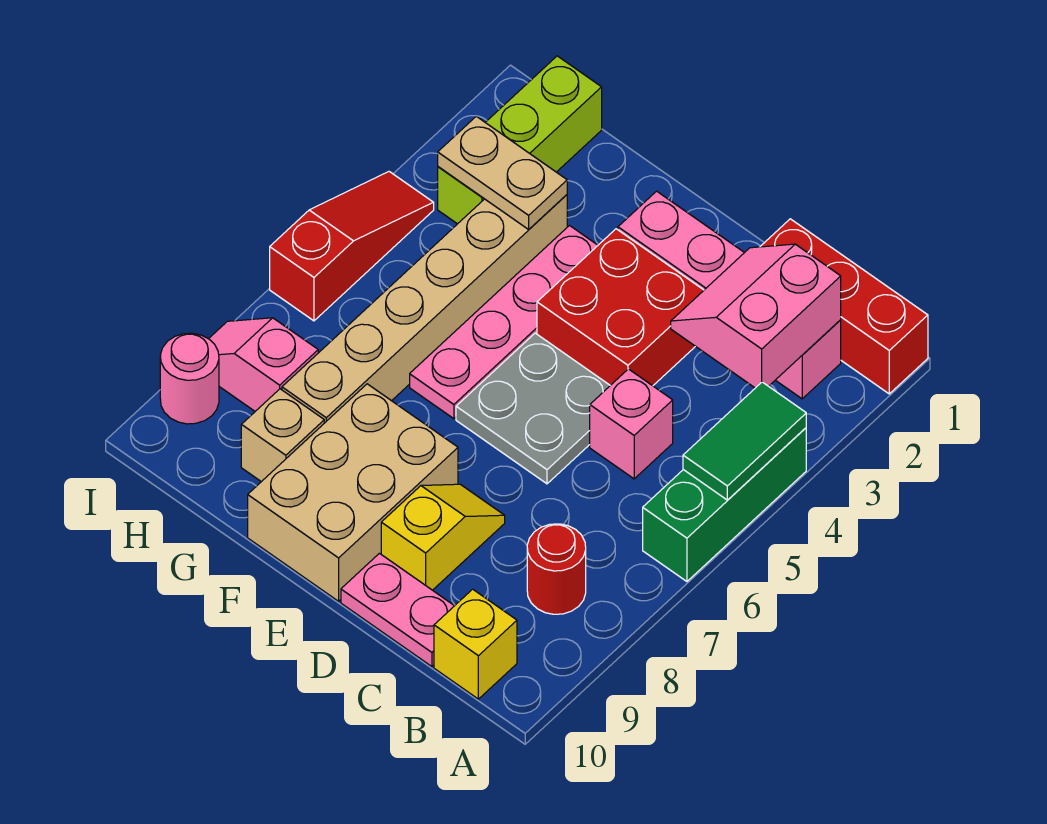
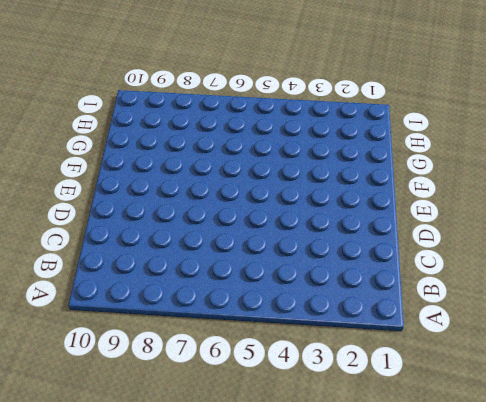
none -> red 1x3 brick [760,219,928,394]
none -> green 1x3 brick [643,428,806,581]
none -> pink 1x4 brick [618,191,841,399]

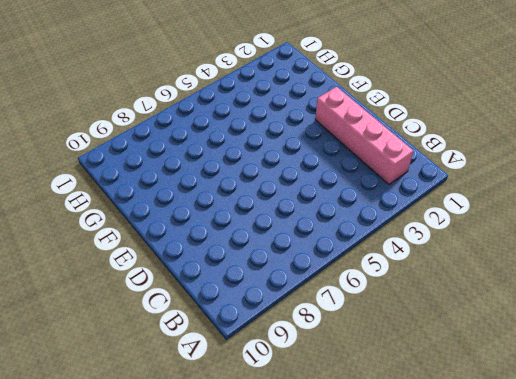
none -> red 1x3 brick [760,219,928,394]
none -> green 1x3 brick [643,428,806,581]
none -> red 1x1 round brick [527,524,586,614]

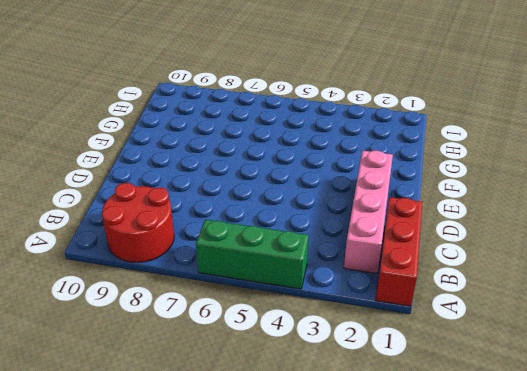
red 2x2 round brick [102,183,174,262] -> red 1x1 round brick [527,524,586,614]
none -> yellow 1x1 brick [434,589,517,699]
none -> pink 1x1 brick [590,369,673,479]
none -> pink 1x2 plate [341,553,454,667]

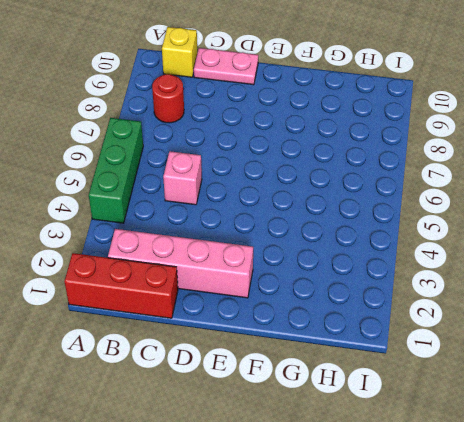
none -> red 2x2 brick [537,229,704,386]
none -> grey 2x2 plate [456,333,610,484]
none -> yellow 1x2 slope [381,484,505,590]

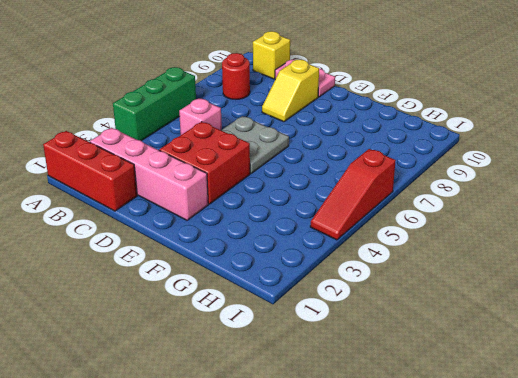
none -> tan 2x3 brick [248,384,458,601]
none -> pink 1x4 plate [410,226,598,419]
none -> tan 1x6 brick [282,195,567,423]

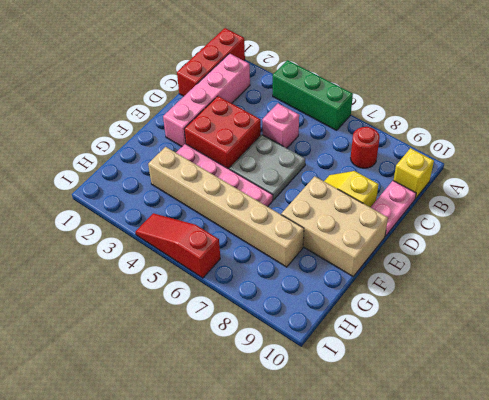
none -> tan 1x1 brick [241,389,324,482]
none -> lime 1x3 brick [438,56,602,224]
none -> pink 1x2 slope [209,318,318,411]

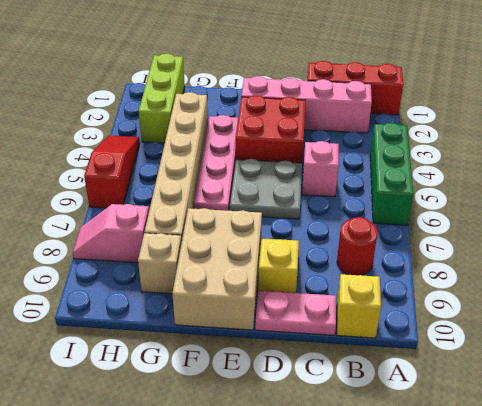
none -> pink 1x1 round brick [160,333,219,424]
none -> green 1x2 tile [683,382,806,500]
none -> pink 2x2 slope [671,244,841,388]

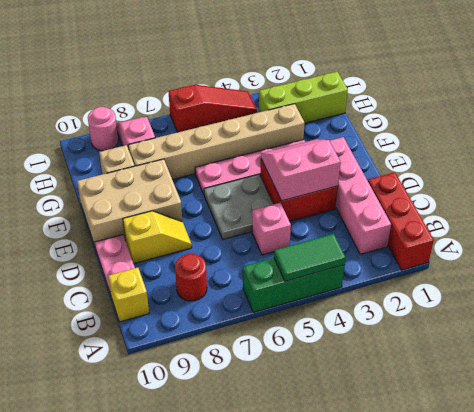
pink 2x2 slope [261,139,340,201] -> pink 2x2 slope moved to [671,244,841,388]
none -> tan 1x2 plate [438,116,567,229]

